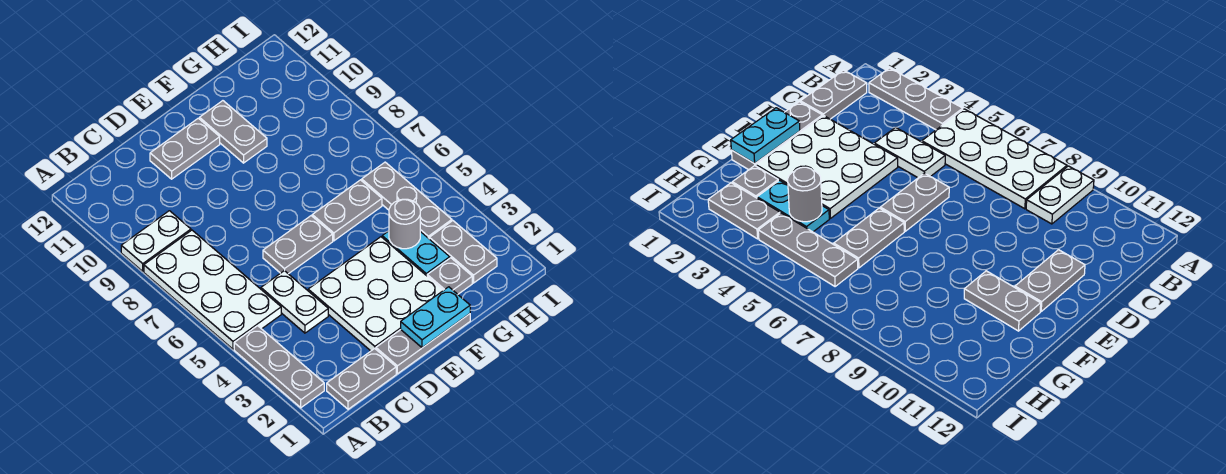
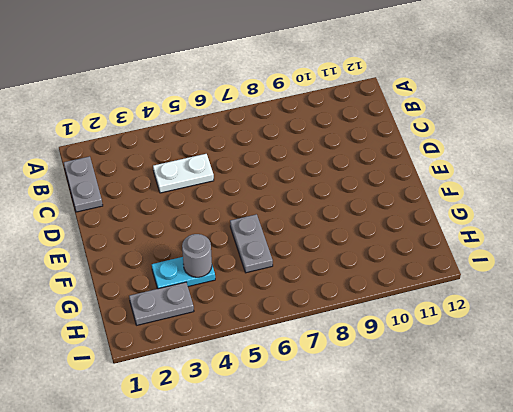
none -> grey 1x3 plate [234,326,324,408]
none -> white 2x4 plate [144,230,281,349]
none -> white 1x2 plate [121,211,191,271]

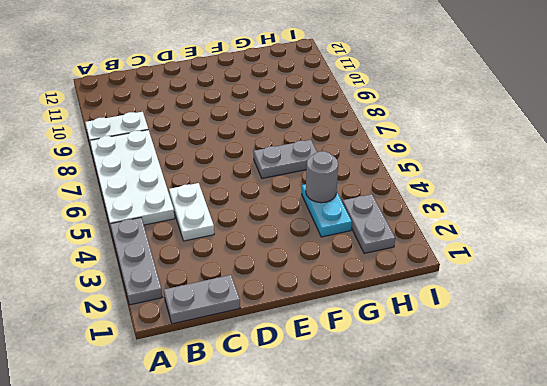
none -> grey 1x3 plate [376,314,470,374]
none -> white 3x3 plate [308,237,443,351]
none -> grey 1x2 plate [263,216,333,274]

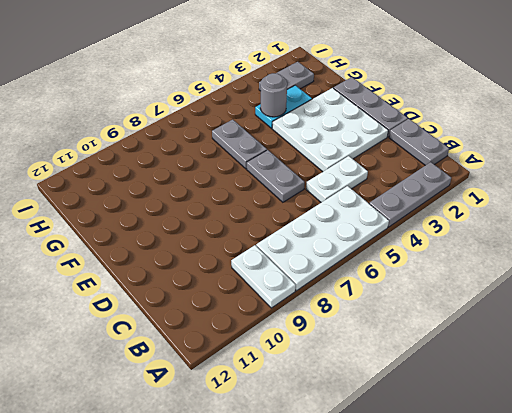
none -> grey 1x2 plate [150,118,220,179]
none -> grey 1x2 plate [199,101,267,163]
none -> grey 1x1 plate [427,258,472,294]

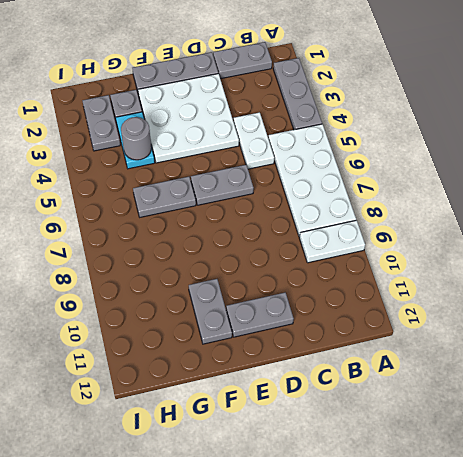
none -> grey 1x3 plate [362,162,452,238]
none -> cyan 1x2 plate [401,287,470,348]

